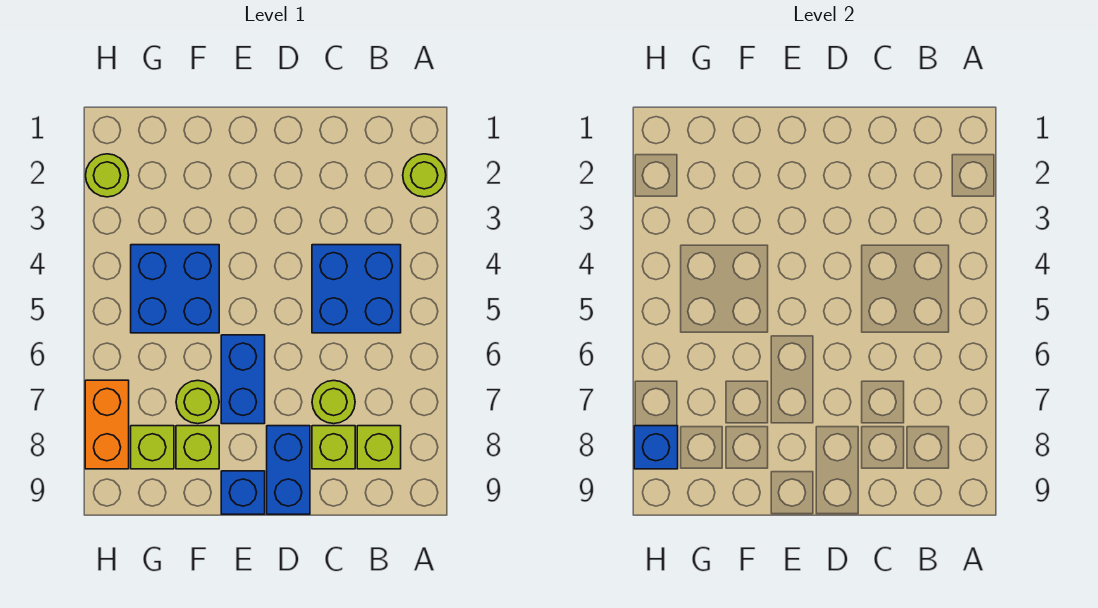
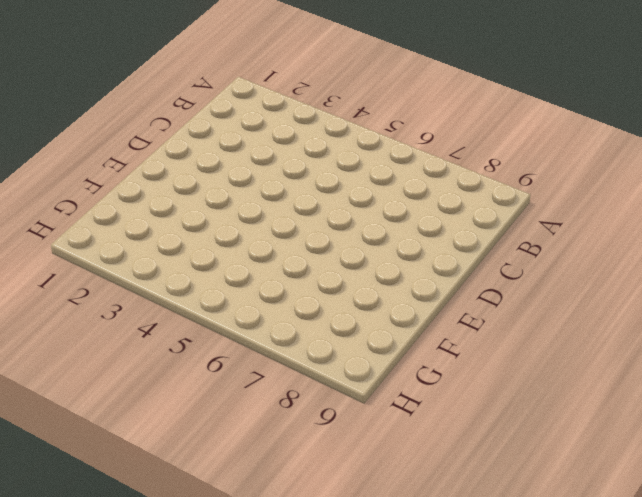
none -> lime 1x1 round brick [403,154,446,197]
none -> blue 2x2 brick [312,245,401,333]
none -> lime 1x1 brick [357,426,401,469]

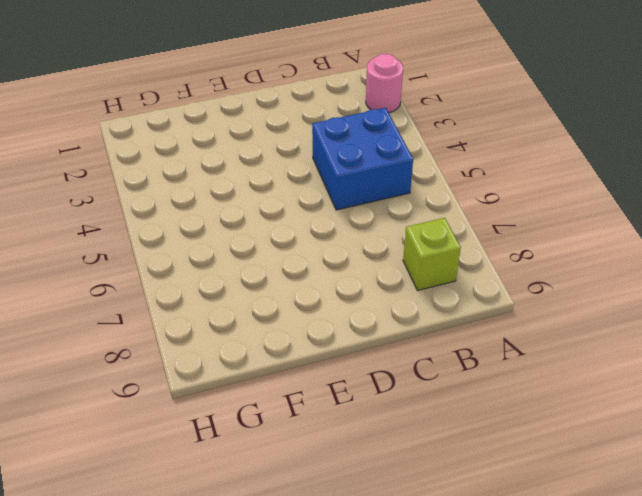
pink 1x1 round brick [366,54,403,113] -> lime 1x1 round brick [403,154,446,197]
none -> lime 1x1 round brick [312,380,355,424]
none -> lime 1x1 brick [312,426,355,469]
none -> blue 1x2 brick [267,426,310,514]

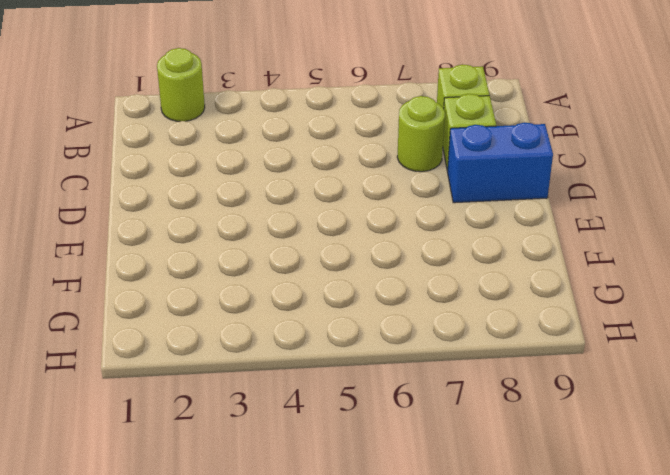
none -> blue 2x2 brick [312,245,401,333]
none -> blue 1x2 brick [221,335,265,424]
none -> blue 1x1 brick [221,471,265,514]

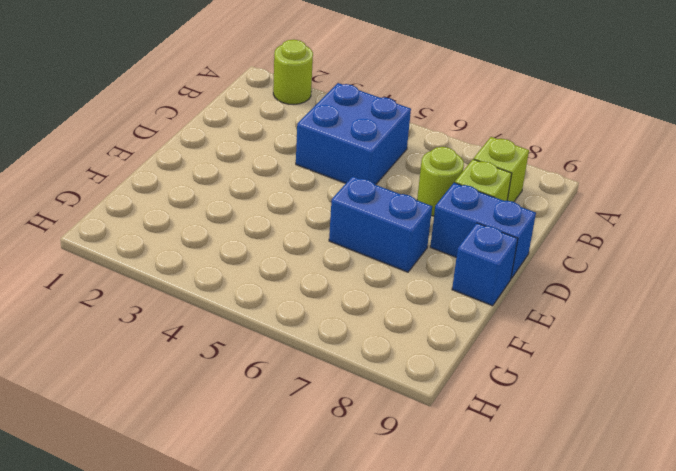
none -> blue 2x2 brick [131,245,219,333]
none -> lime 1x1 round brick [176,380,219,424]
none -> lime 1x1 brick [176,426,219,469]

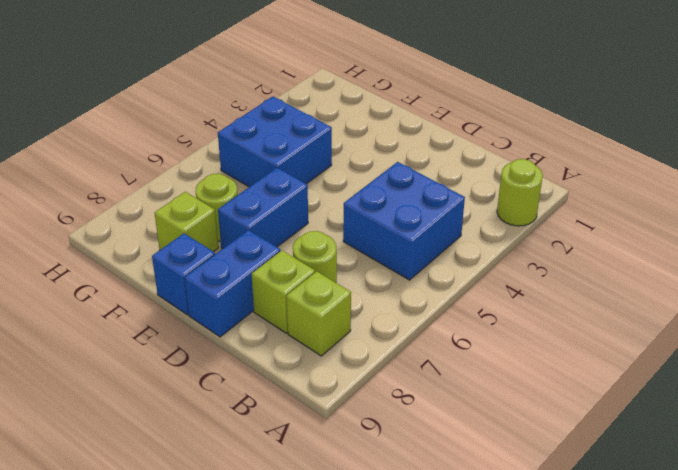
none -> lime 1x1 brick [131,426,174,469]
none -> lime 1x1 round brick [86,154,129,197]
none -> orange 1x2 brick [85,380,129,469]

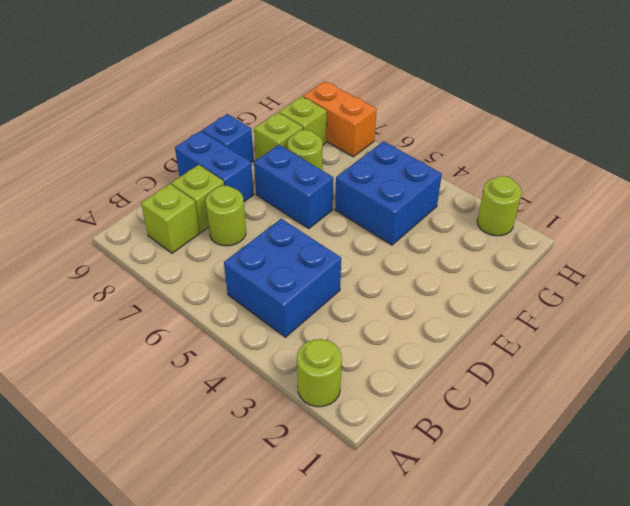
none -> blue 1x1 brick [634,426,678,469]

